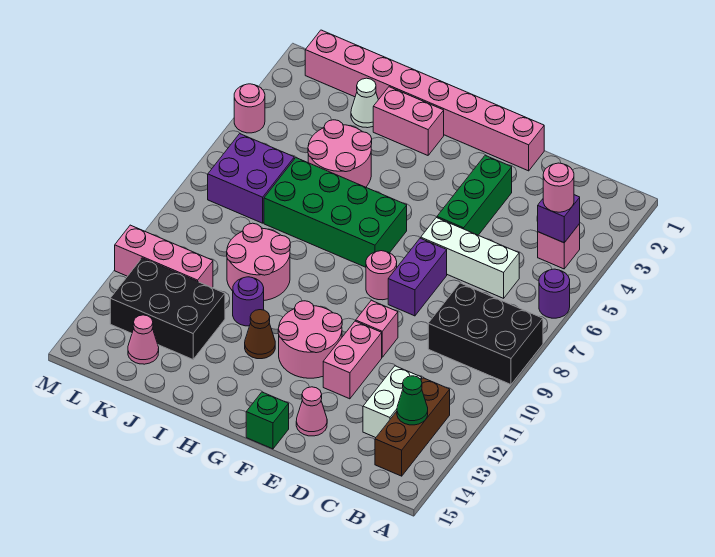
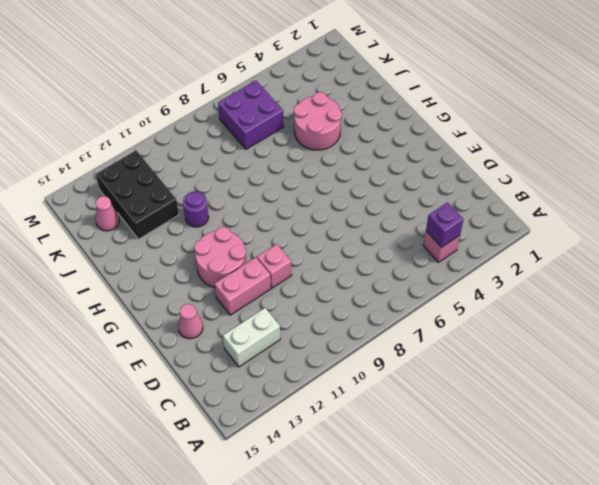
none -> purple 1x1 round brick [539,269,570,318]
none -> black 2x3 brick [428,283,543,384]
none -> brown 1x3 brick [375,378,450,476]
none -> white 1x3 brick [421,218,519,298]

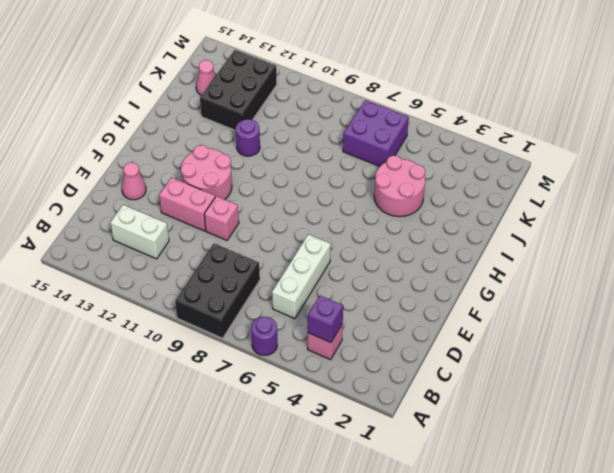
none -> brown 1x3 brick [375,378,450,476]
none -> pink 1x8 brick [305,30,544,171]
none -> green 1x3 brick [437,155,512,235]
none -> purple 1x2 brick [388,238,447,316]

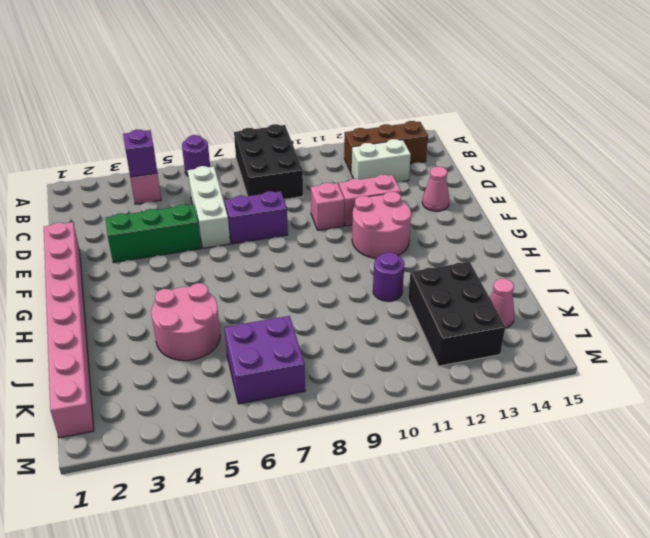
none -> pink 1x1 round brick [366,251,397,300]
none -> green 1x1 brick [246,392,289,449]
none -> green 2x4 brick [264,158,407,267]
none -> pink 1x2 brick [373,87,444,155]

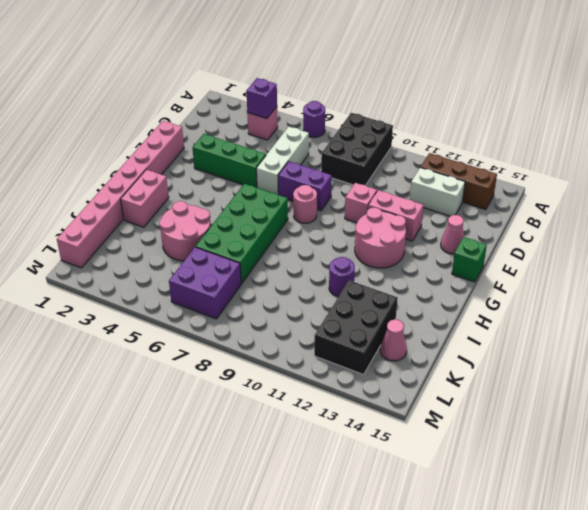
none -> brown 1x1 cone [245,310,275,359]
none -> pink 2x2 round brick [227,223,290,300]
none -> white 1x1 cone [351,78,378,128]
none -> pink 1x3 brick [115,225,213,287]

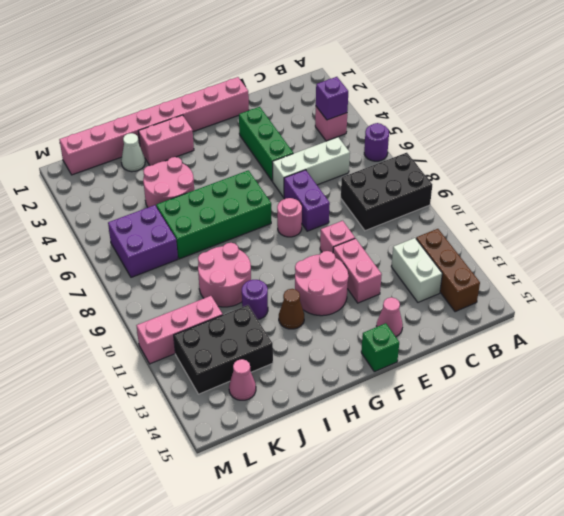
none -> pink 1x1 round brick [234,84,265,133]
none -> green 1x1 cone [397,376,428,425]
none -> pink 1x1 round brick [543,163,574,212]

